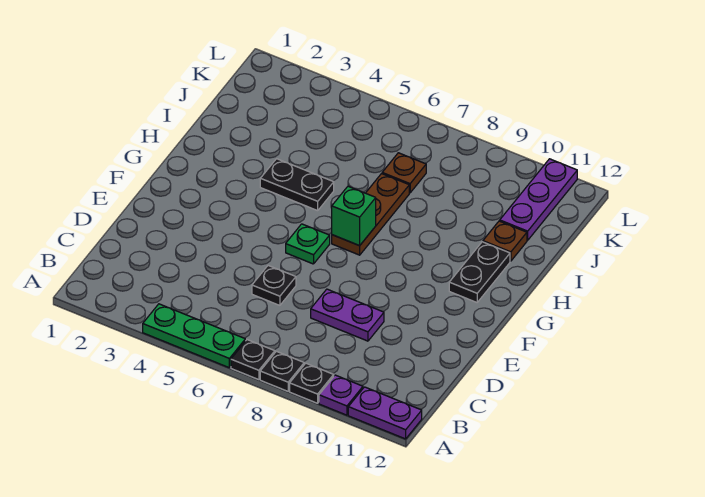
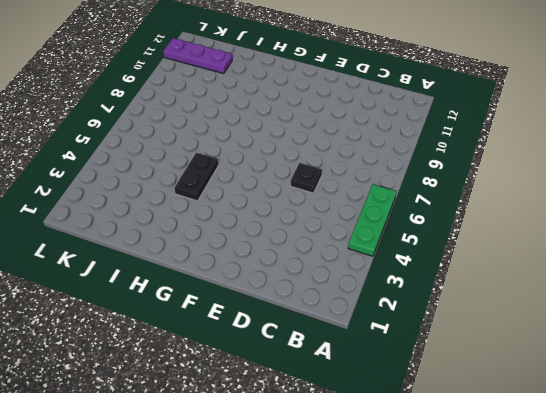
none -> black 1x1 plate [231,340,275,380]
none -> black 1x1 plate [260,351,304,391]
none -> black 1x1 plate [290,363,334,403]

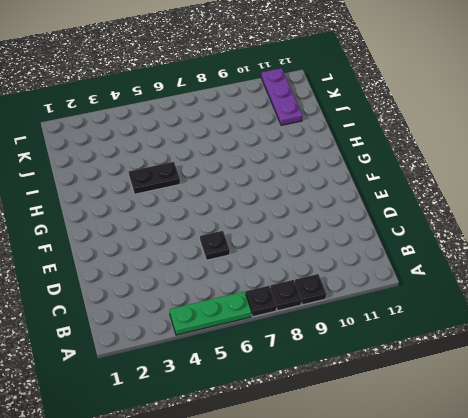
none -> purple 1x1 plate [319,375,363,415]
none -> purple 1x2 plate [348,387,422,439]
none -> purple 1x2 plate [311,289,384,341]

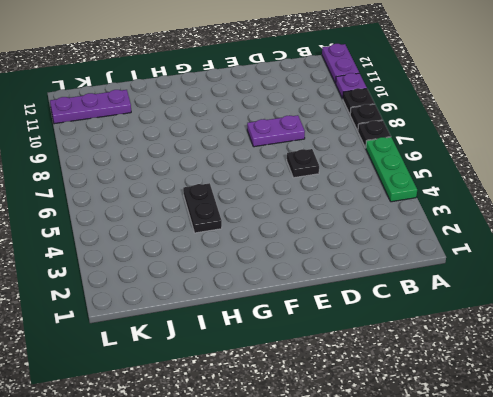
purple 1x2 plate [247,115,305,147] -> purple 1x2 plate turned to [311,289,384,341]
none -> green 1x1 plate [286,224,330,264]
none -> brown 1x3 plate [332,174,409,255]
none -> black 1x2 plate [449,242,510,302]

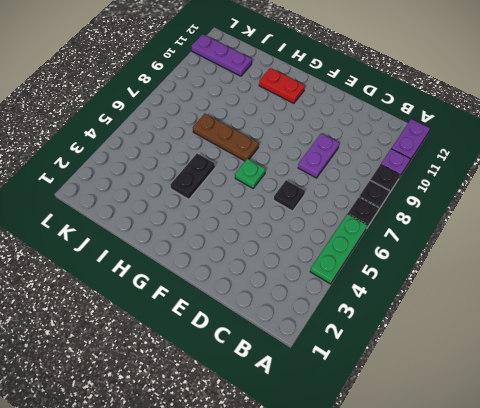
red 1x2 plate [259,68,305,103] -> black 1x2 plate [449,242,510,302]
none -> brown 1x1 plate [483,221,527,261]
none -> brown 1x1 plate [382,153,426,193]
none -> green 1x1 brick [332,186,376,246]

